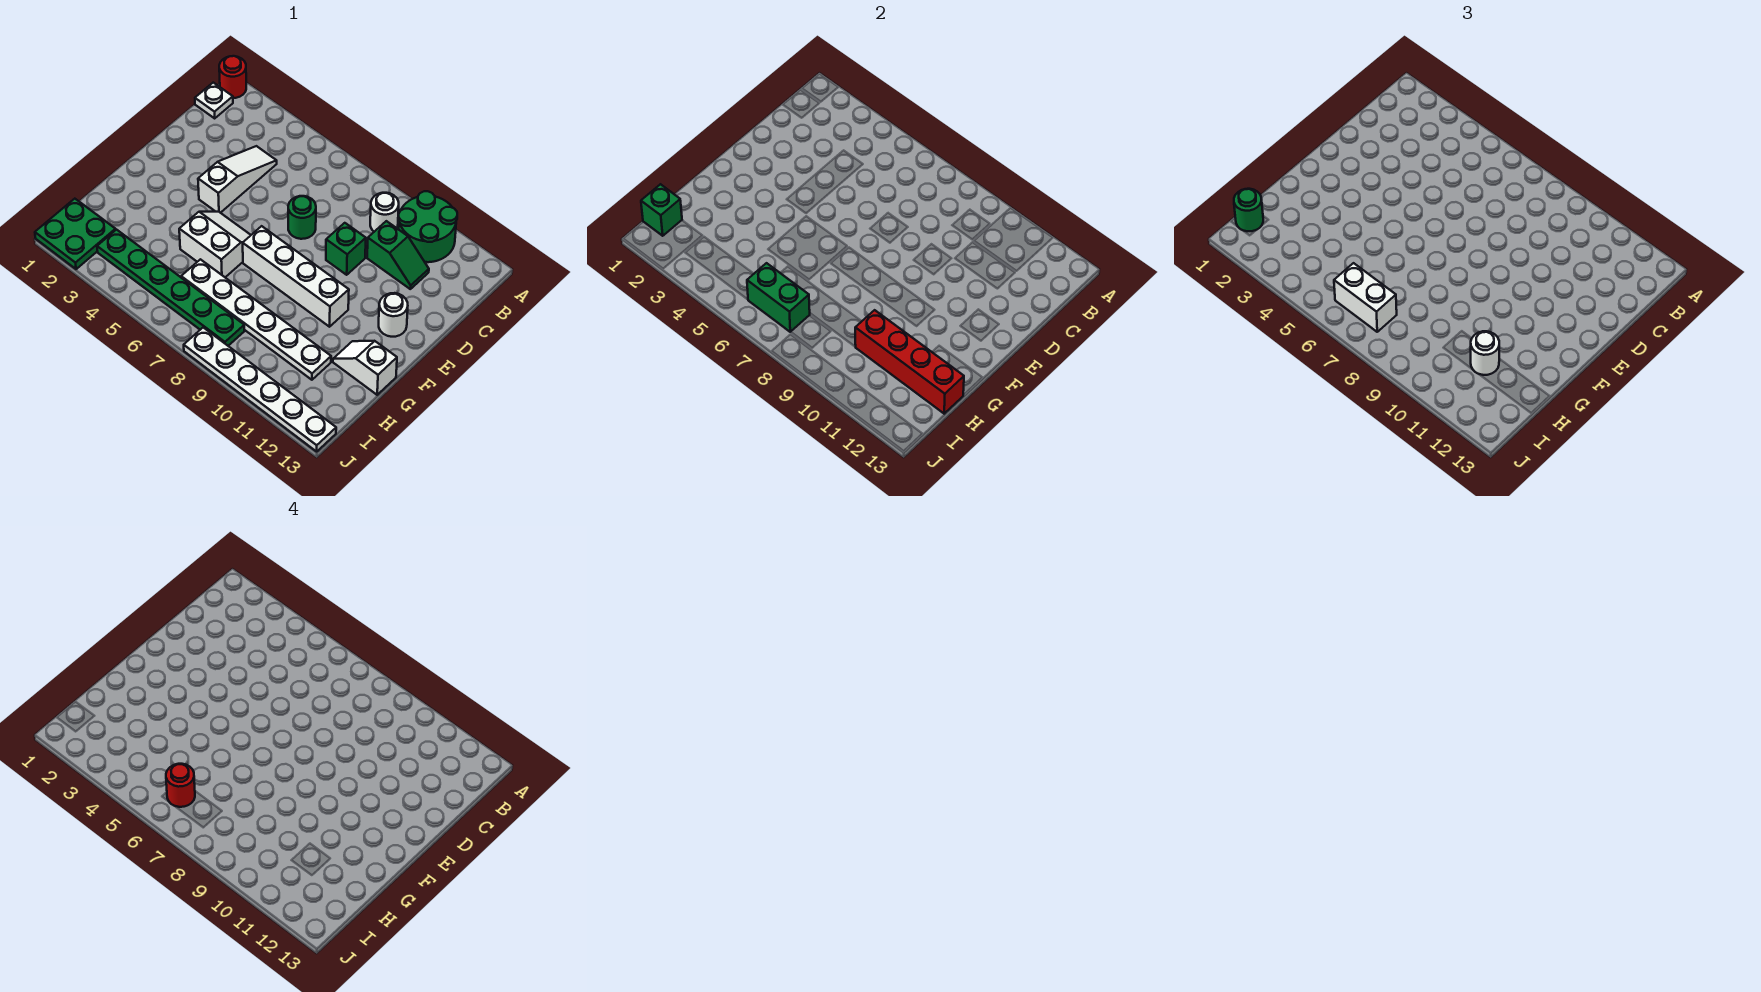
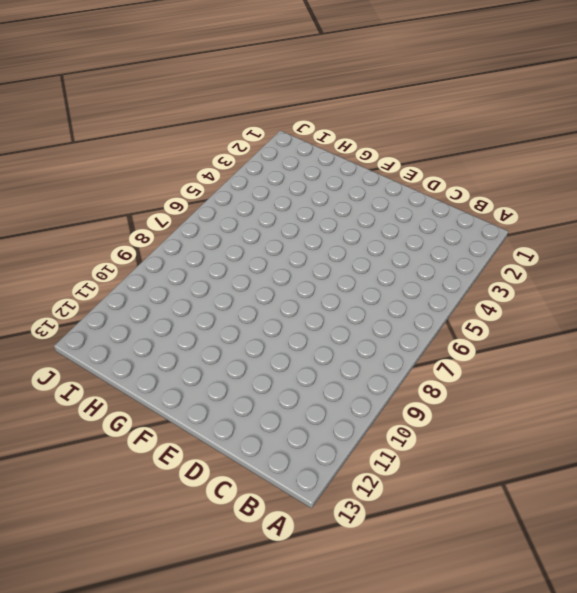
none -> red 1x1 round brick [219,56,246,98]
none -> green 2x2 round brick [398,191,457,262]
none -> white 1x1 plate [195,83,233,118]

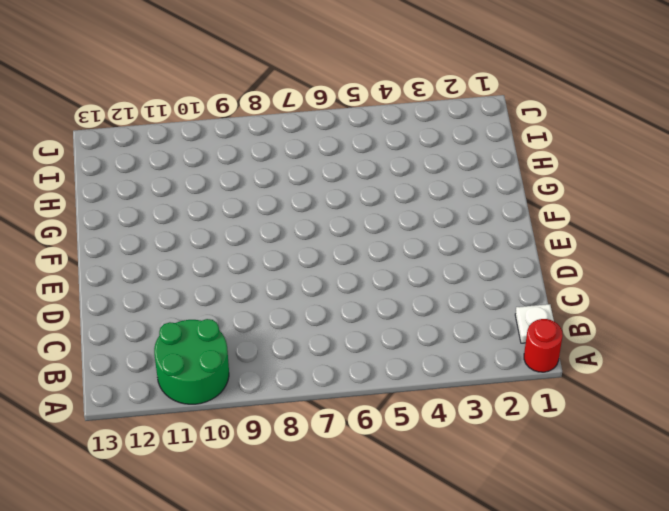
none -> white 1x1 round brick [370,193,399,232]
none -> white 1x3 slope [198,146,277,213]
none -> green 1x2 slope [367,221,429,289]

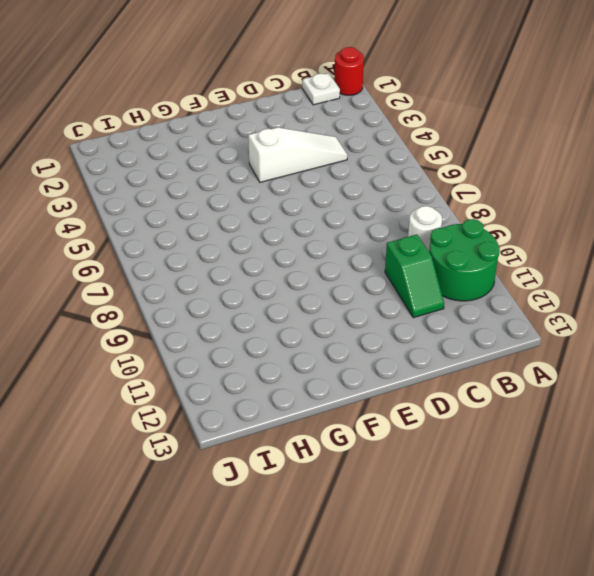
none -> green 1x1 round brick [288,196,316,239]
none -> green 1x1 brick [326,223,366,275]
none -> white 1x1 round brick [379,293,408,337]

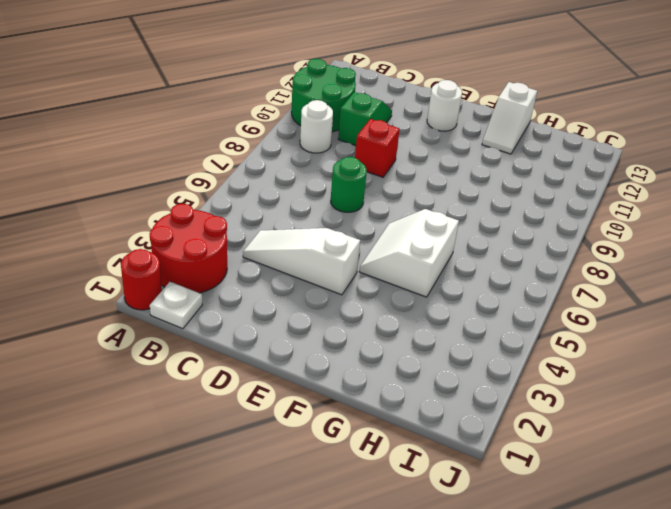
red 2x2 round brick [150,204,227,293] -> none
red 1x1 brick [355,119,400,177] -> green 1x1 brick [326,223,366,275]
none -> white 1x4 brick [243,226,349,327]
none -> white 1x6 plate [181,259,331,380]
none -> green 2x2 plate [35,199,116,269]

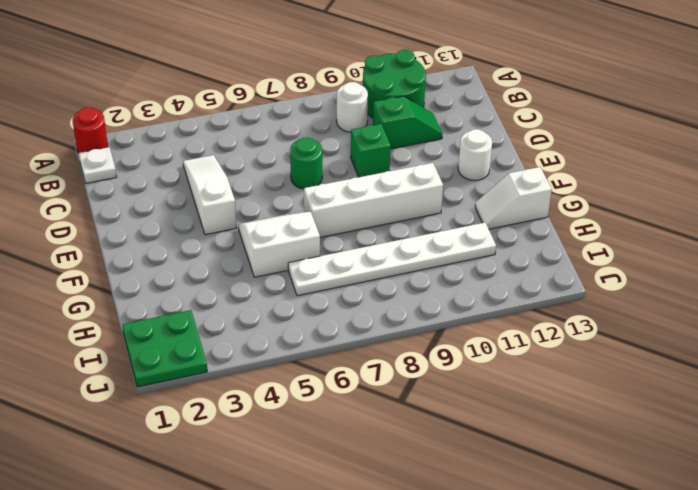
none -> green 1x6 plate [97,230,244,346]
none -> white 1x6 plate [184,328,336,451]
none -> red 1x4 brick [855,310,964,414]

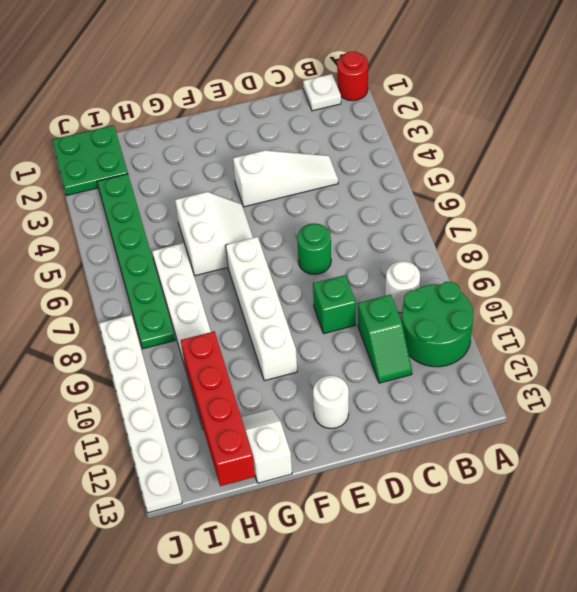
none -> green 1x1 brick [641,184,682,236]
none -> green 1x2 brick [747,263,810,332]
none -> white 1x1 round brick [1471,331,1499,375]

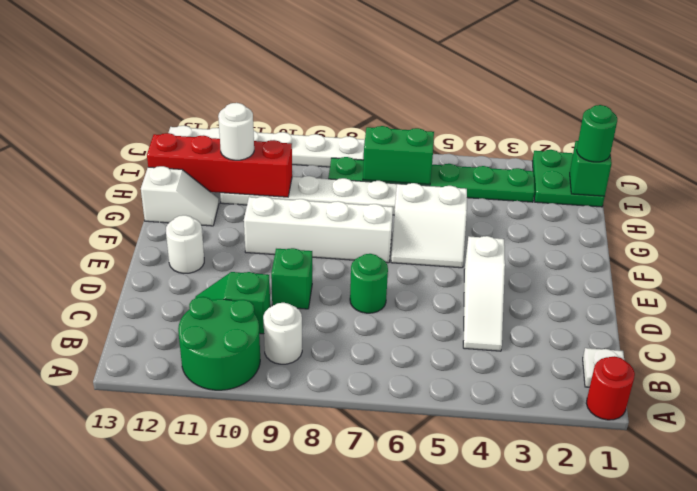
none -> white 1x2 brick [1334,263,1397,332]
none -> red 1x1 round brick [166,764,195,807]

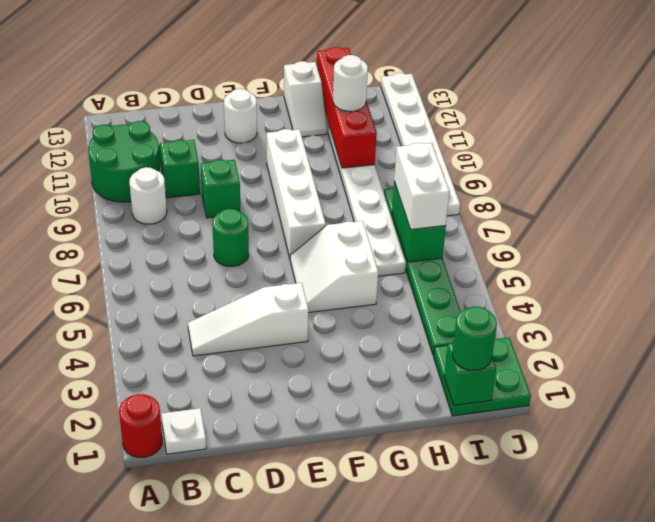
none -> red 1x1 round brick [166,764,195,807]

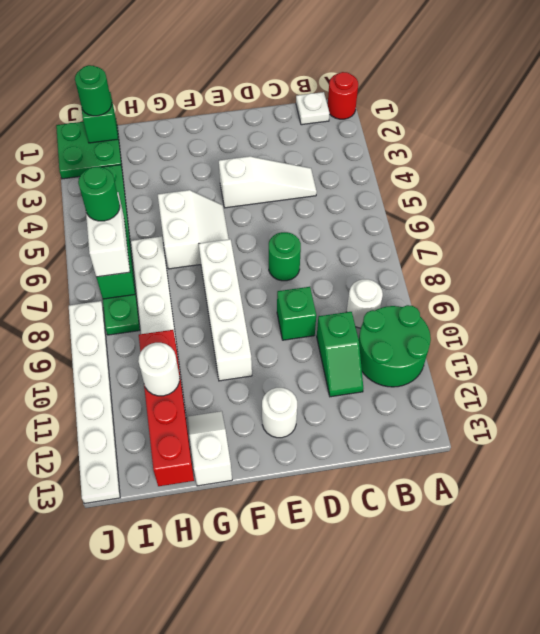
green 1x1 round brick [78,167,120,221] -> red 1x1 round brick [166,764,195,807]

